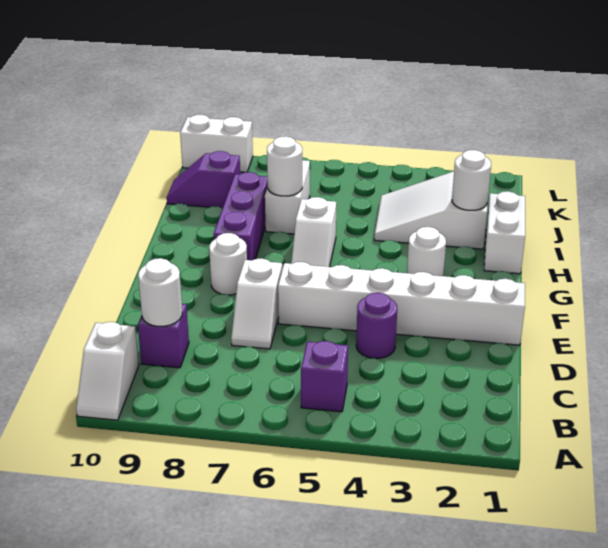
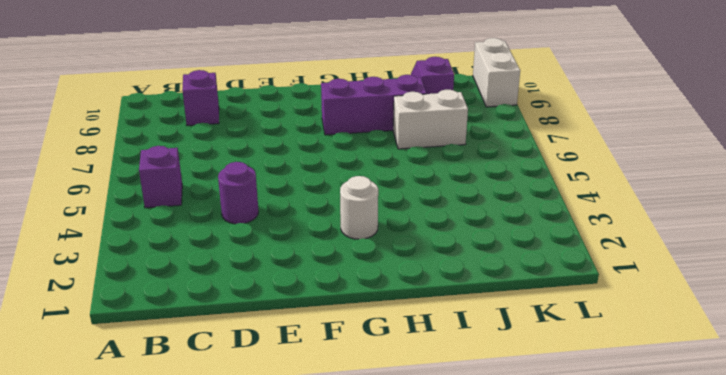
none -> white 1x2 slope [76,322,139,420]
none -> white 1x2 slope [231,259,282,349]
none -> white 1x6 brick [278,262,525,345]

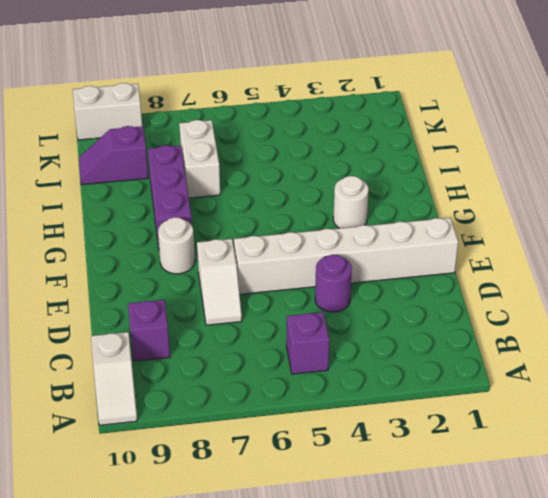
none -> white 1x2 slope [291,197,336,267]
none -> white 1x2 brick [484,191,525,274]
none -> white 2x3 slope [374,171,488,249]

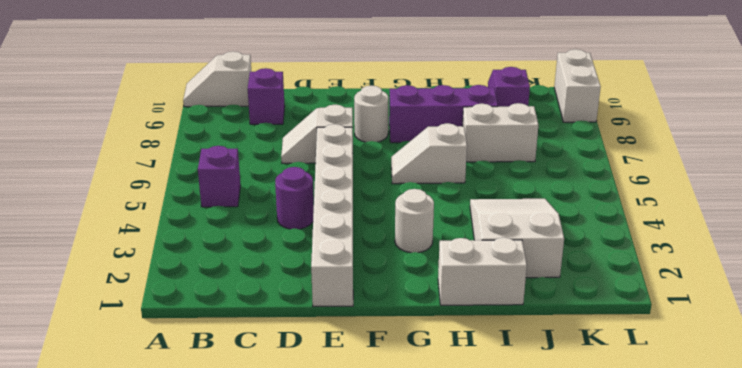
none -> white 1x1 round brick [138,258,182,326]
none -> white 1x1 round brick [452,150,491,210]
none -> white 1x1 round brick [267,136,302,196]

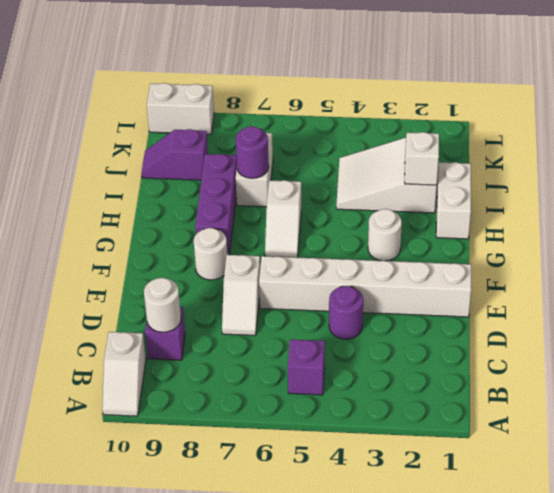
white 1x1 brick [405,132,439,185] -> white 1x1 round brick [452,150,491,210]
purple 1x1 round brick [235,126,269,178] -> white 1x1 round brick [267,136,302,196]

